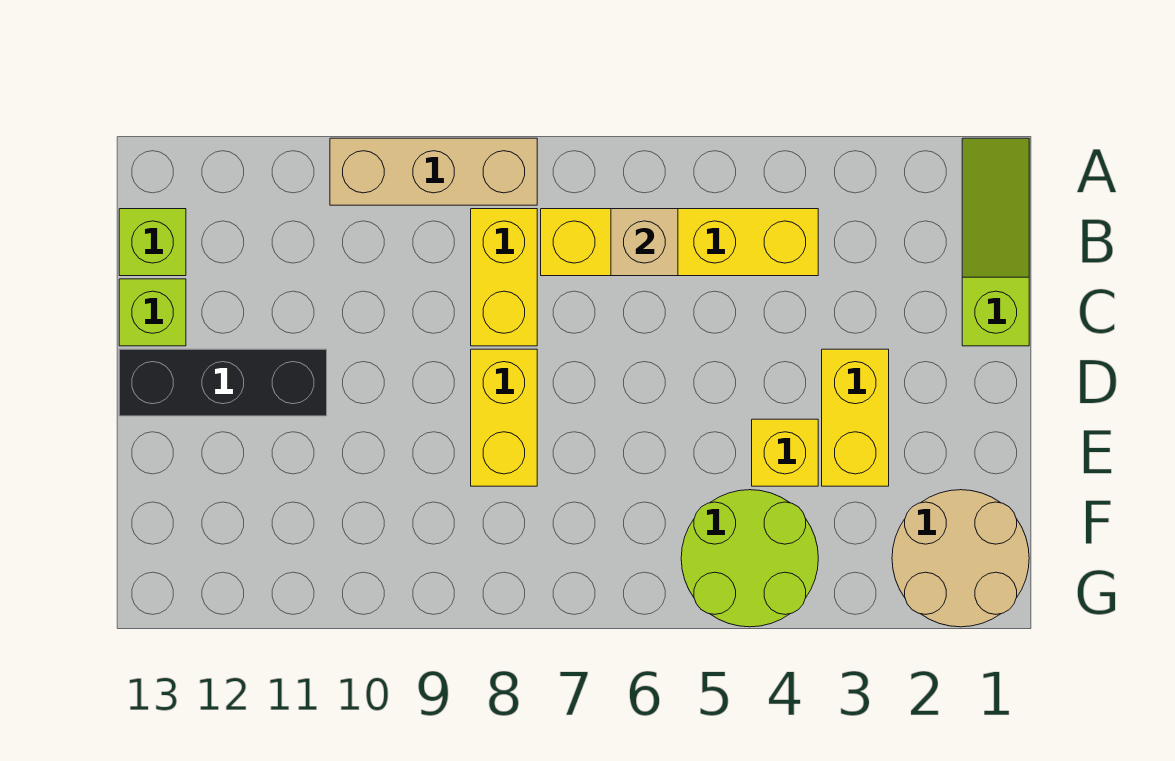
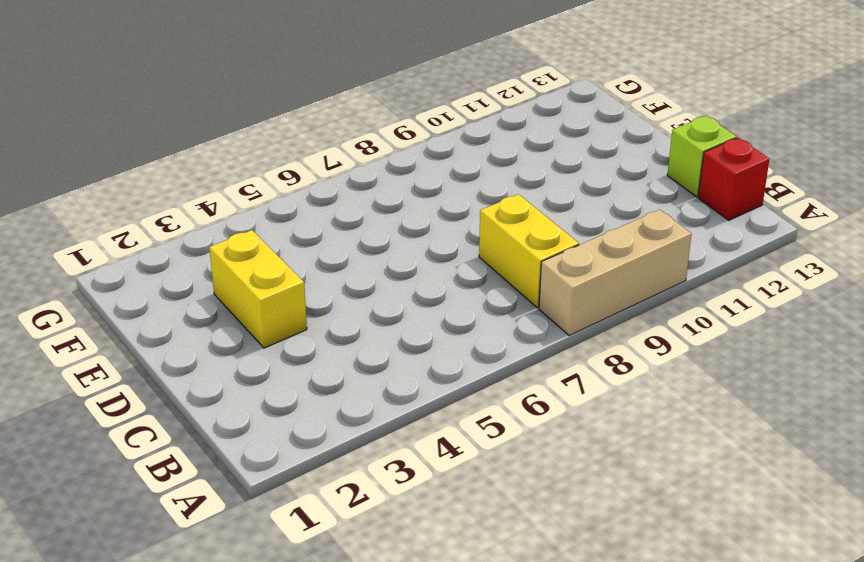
red 1x1 brick [698,138,769,220] -> lime 1x1 brick [119,209,186,276]
none -> lime 1x3 slope [962,138,1029,346]
none -> yellow 1x4 brick [541,209,818,276]
none -> yellow 1x2 brick [471,349,537,486]

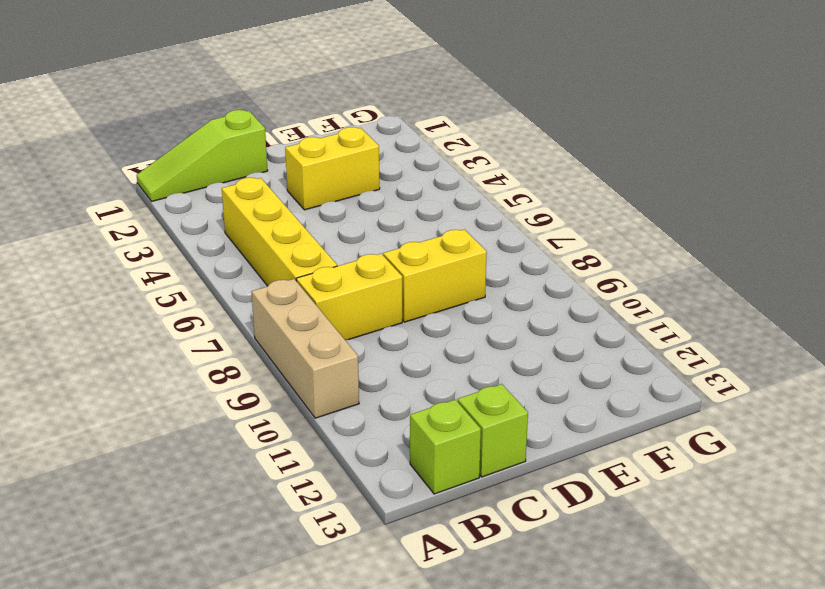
none -> black 1x3 brick [119,349,327,416]
none -> yellow 1x1 brick [752,419,818,486]
none -> tan 2x2 round brick [892,490,1029,627]

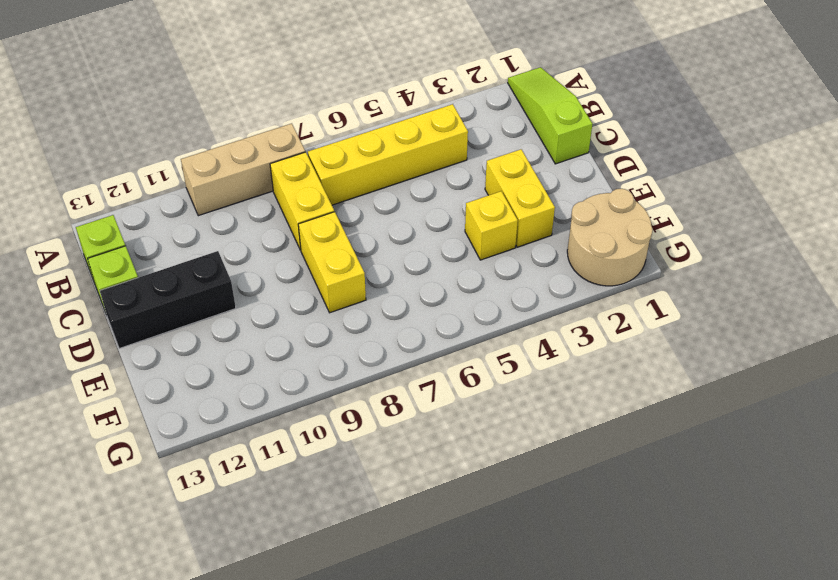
none -> lime 2x2 round brick [681,490,818,627]
none -> tan 1x1 brick [611,209,678,276]

